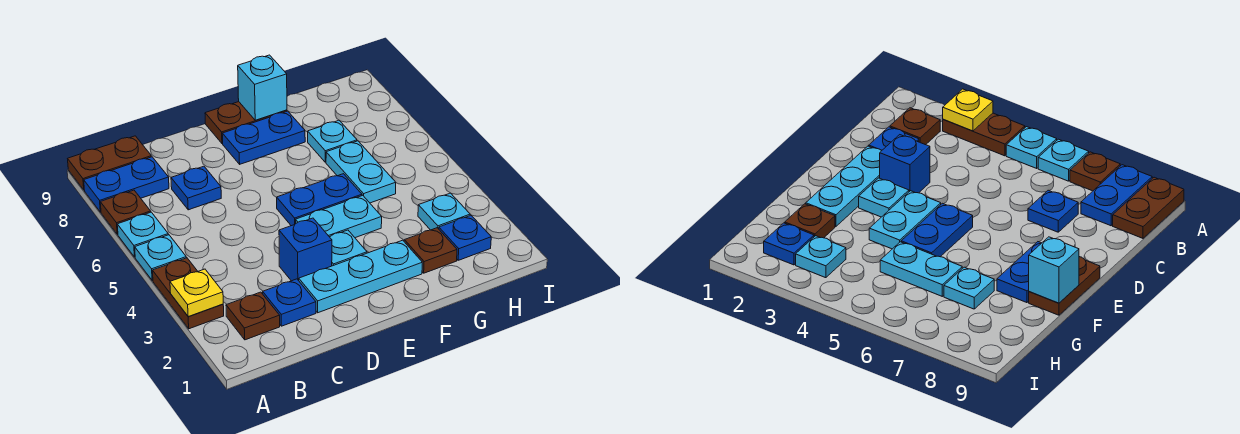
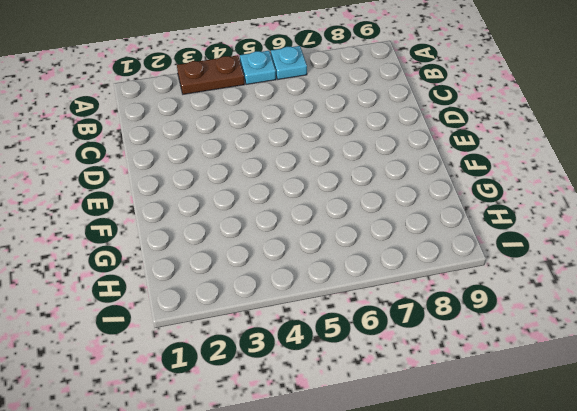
none -> brown 1x1 plate [100,190,151,234]
none -> blue 1x2 plate [84,157,169,212]
none -> brown 1x2 plate [68,136,151,190]

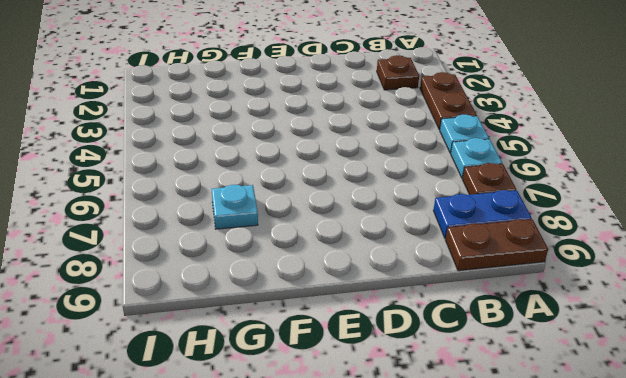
none -> blue 1x1 plate [263,279,316,326]
none -> blue 1x1 plate [171,166,221,210]
none -> cyan 1x3 plate [299,240,422,313]

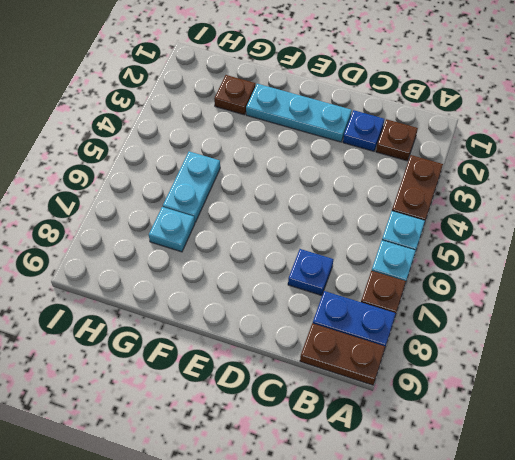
none -> blue 1x1 brick [279,218,332,281]
none -> cyan 1x1 plate [330,230,367,266]
none -> cyan 1x2 plate [296,195,382,238]

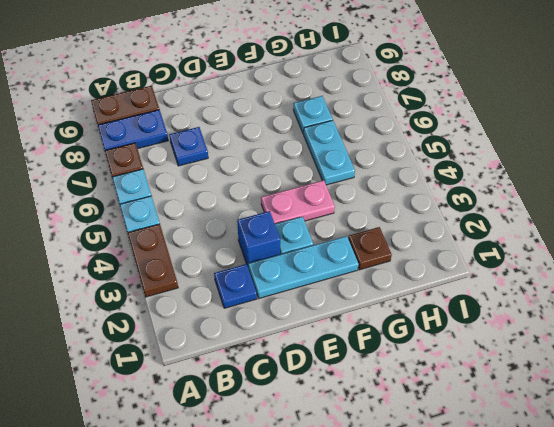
pink 1x2 plate [261,180,335,224] -> cyan 1x2 plate [296,195,382,238]
none -> brown 1x1 plate [226,292,280,340]
none -> blue 1x2 plate [277,174,362,226]
none -> blue 1x2 plate [222,111,305,164]

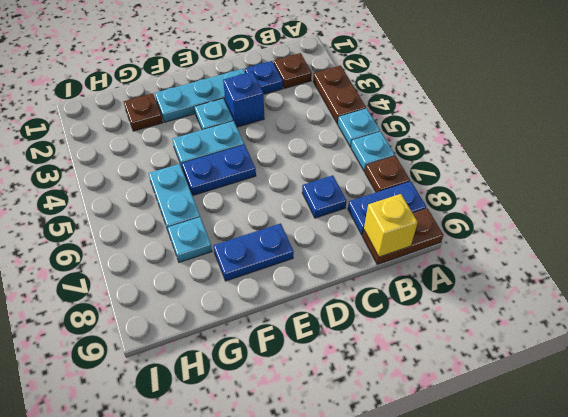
yellow 1x1 brick [364,194,418,257] -> none
none -> brown 1x2 plate [205,102,287,144]
none -> blue 1x1 plate [439,215,491,260]
none -> cyan 1x1 plate [418,193,470,230]

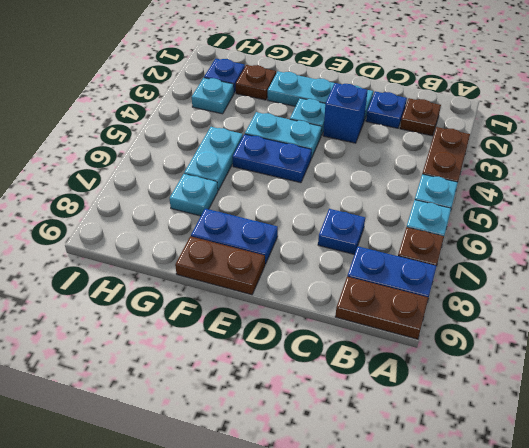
none -> yellow 1x1 plate [170,269,223,316]
none -> cyan 1x1 brick [238,55,287,120]

